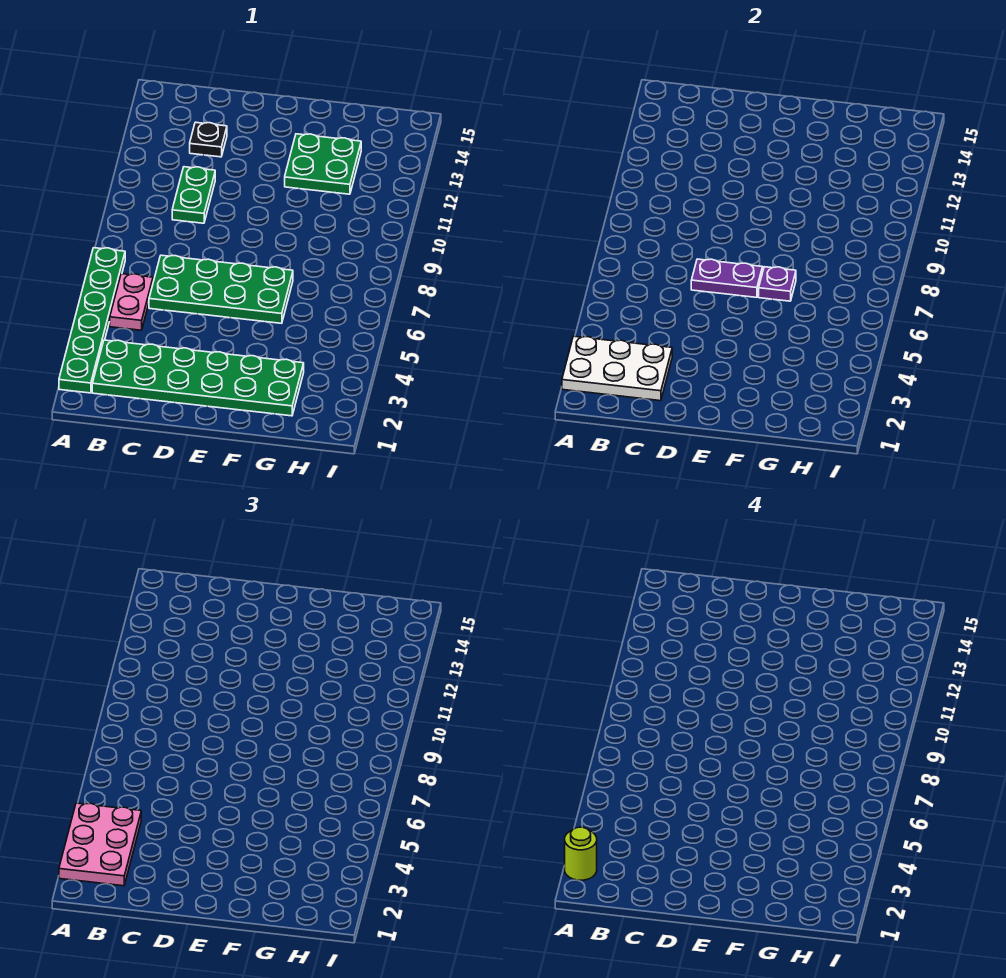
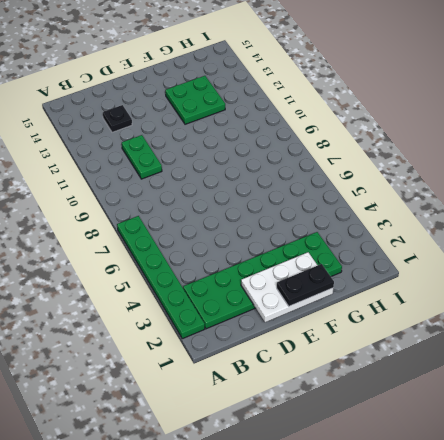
white 2x3 plate [241,252,333,322] -> white 2x3 plate moved to [562,336,672,401]
black 1x2 plate [277,264,334,306] -> none
none -> pink 1x2 plate [110,274,153,330]
none -> green 2x4 plate [149,255,293,323]
none -> purple 1x2 plate [691,259,763,297]

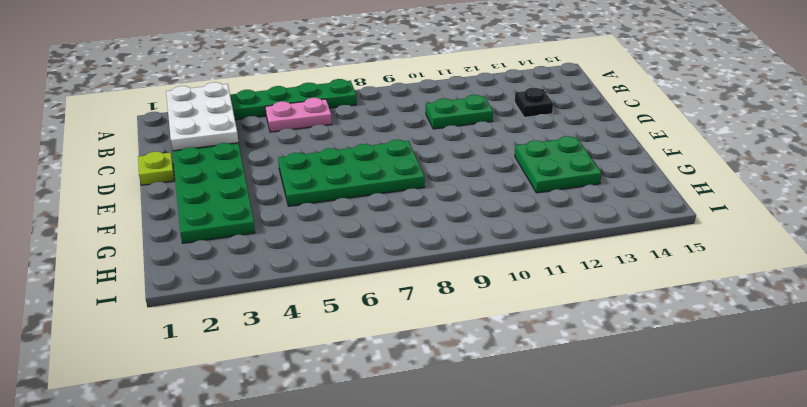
lime 1x1 plate [138,152,174,185] -> none
green 2x4 plate [278,140,425,206] -> green 2x4 plate turned to [149,255,293,323]
none -> purple 1x2 plate [691,259,763,297]
none -> purple 1x1 plate [759,267,796,301]
none -> pink 2x3 plate [59,803,141,886]

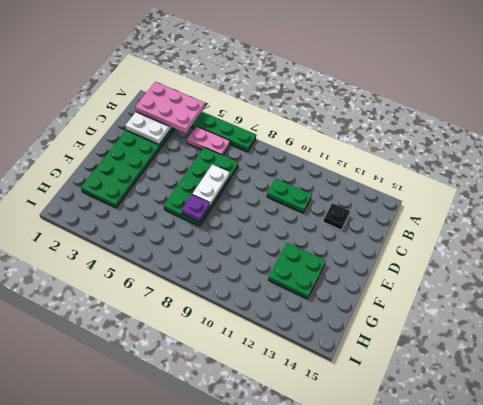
white 1x2 plate [192,164,229,206] -> purple 1x2 plate [691,259,763,297]
none -> lime 1x1 round brick [565,827,597,880]

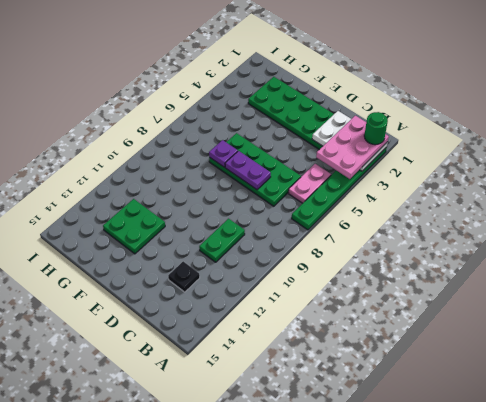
green 1x1 round brick [364,112,388,145] -> lime 1x1 round brick [565,827,597,880]

